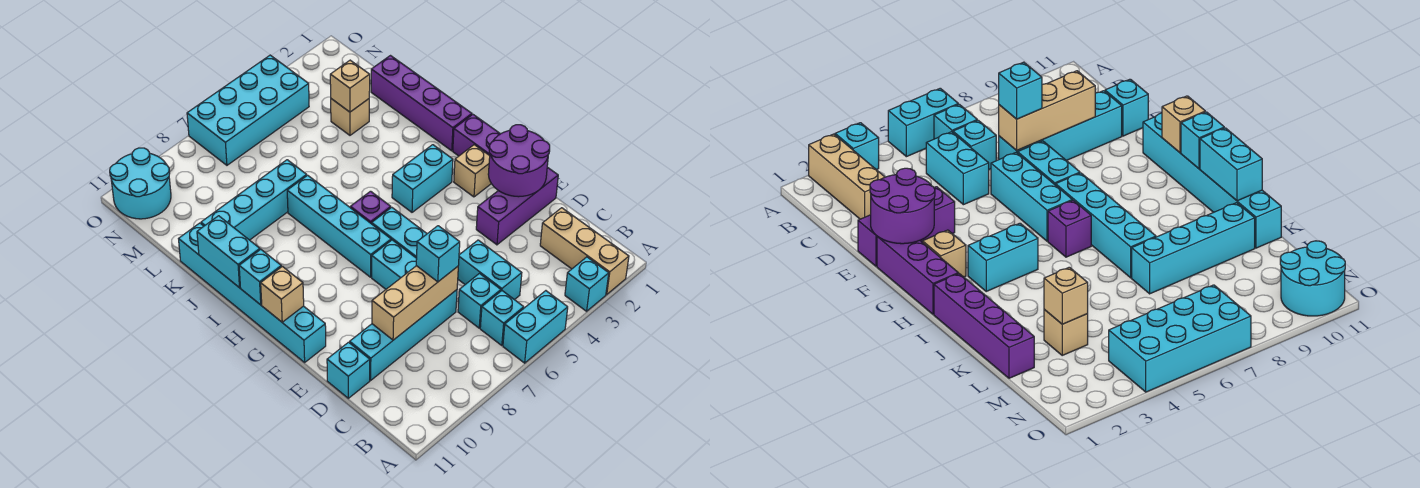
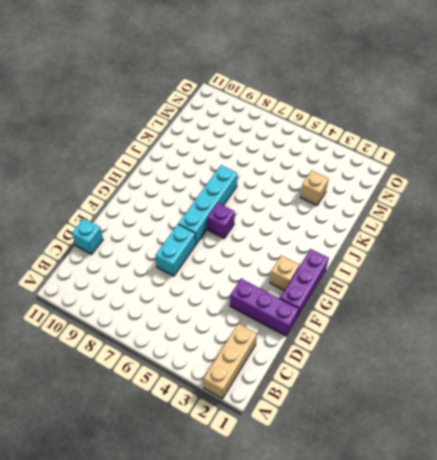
none -> cyan 1x1 brick [565,257,609,311]
none -> cyan 1x2 brick [503,291,568,363]
none -> cyan 1x1 brick [480,291,524,346]

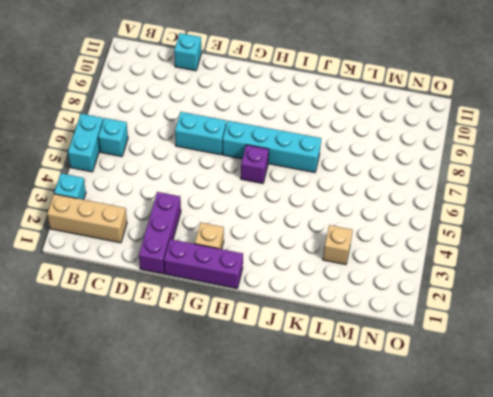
none -> cyan 1x2 brick [458,240,522,300]
none -> cyan 1x1 brick [458,274,501,328]
none -> cyan 1x4 brick [350,290,457,380]

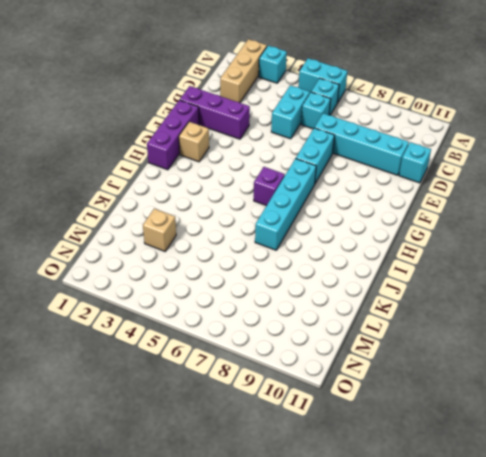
none -> cyan 1x3 brick [372,207,427,258]
none -> cyan 1x6 brick [179,223,326,362]
none -> cyan 1x2 brick [392,145,453,212]

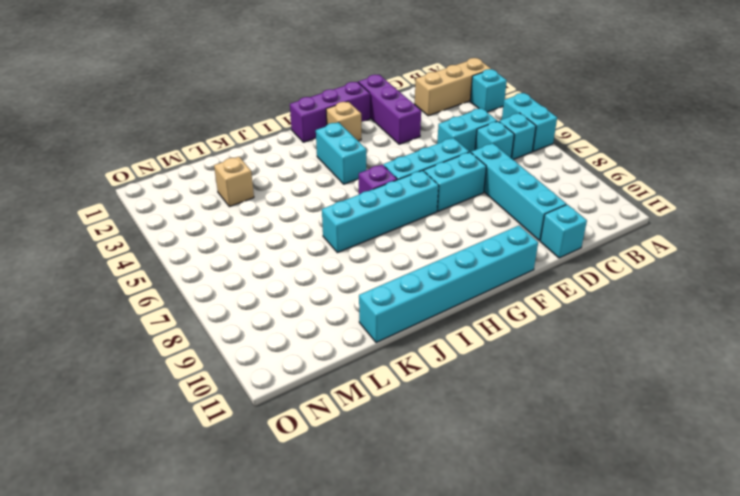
none -> purple 1x4 brick [371,56,472,151]
none -> cyan 1x4 brick [201,160,307,240]
none -> cyan 2x4 brick [187,55,309,165]

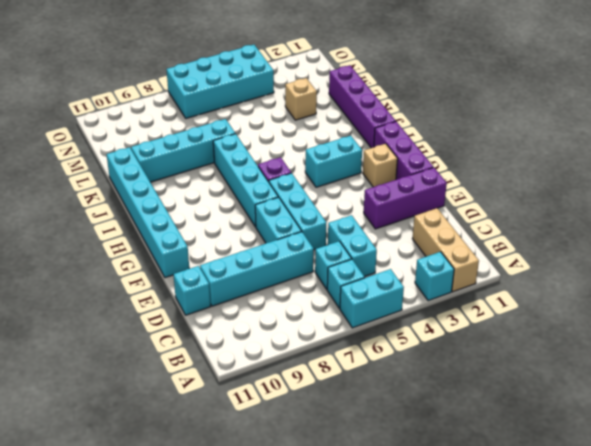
none -> cyan 2x2 round brick [110,148,171,219]
none -> tan 1x3 brick [372,266,458,340]
none -> purple 2x2 round brick [488,125,550,197]

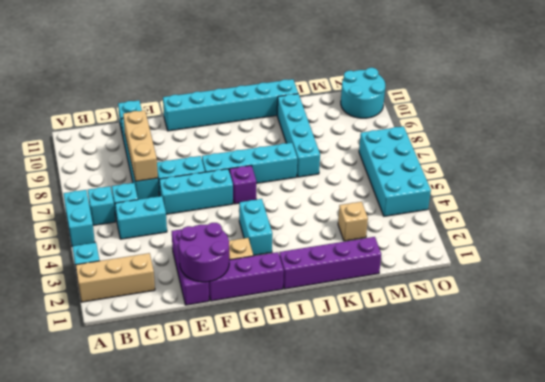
none -> tan 1x1 brick [261,266,304,322]
none -> cyan 1x1 brick [239,249,281,305]
none -> cyan 1x2 brick [197,216,260,288]

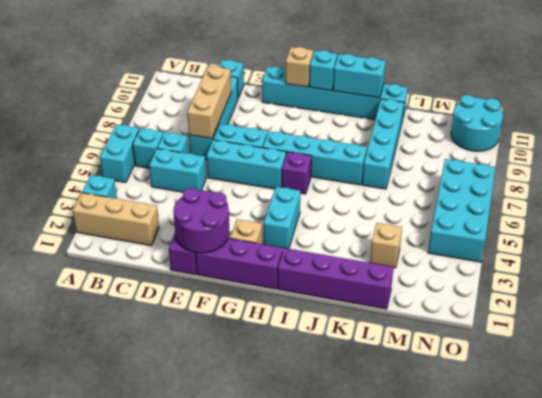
none -> tan 1x1 brick [330,60,370,112]
none -> cyan 1x1 brick [416,226,460,282]

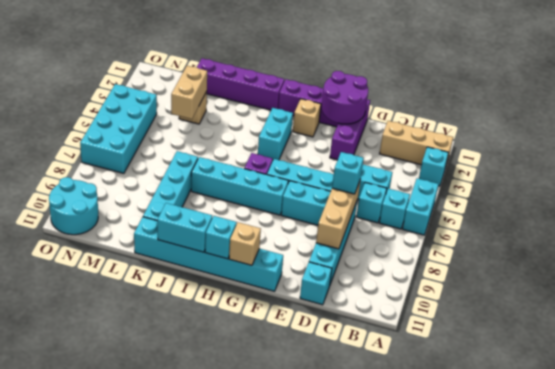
tan 1x2 brick [171,66,207,119] -> tan 1x1 brick [330,60,370,112]

